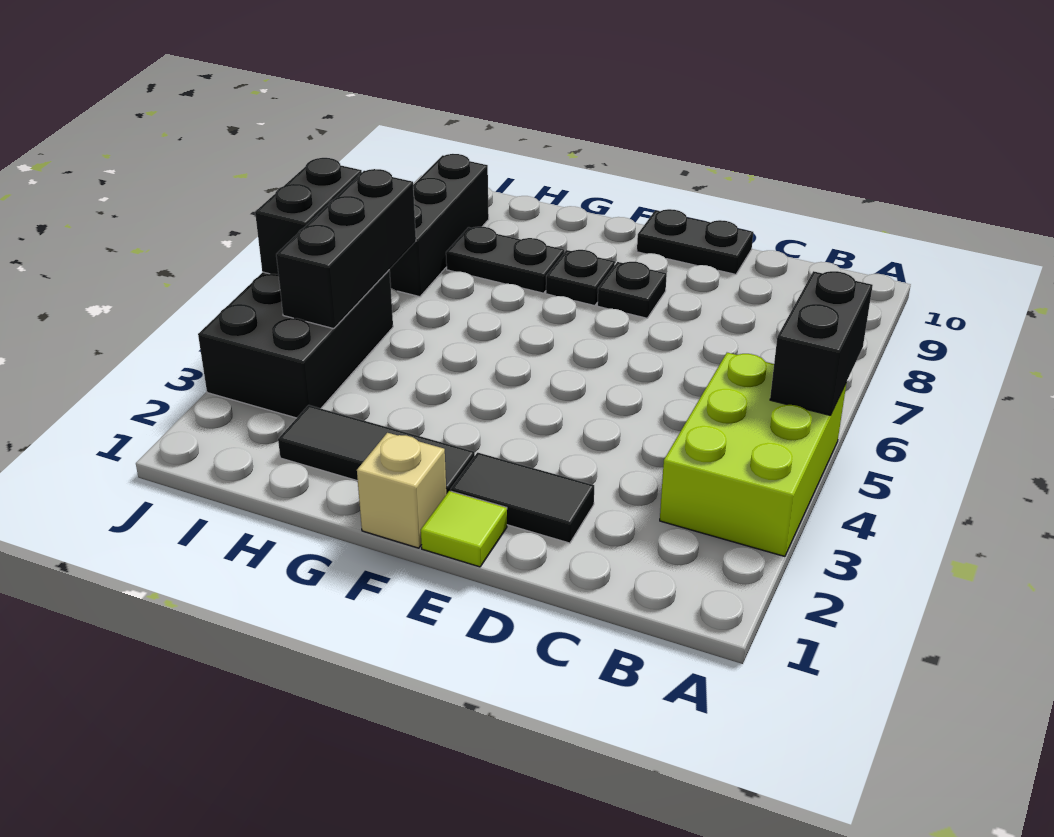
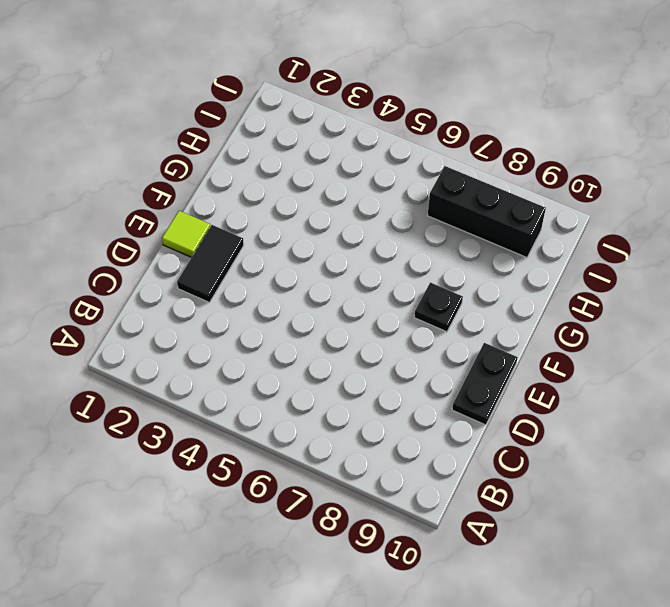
none -> lime 2x3 brick [660,353,846,556]
none -> black 1x1 plate [597,262,667,318]
none -> tan 1x1 brick [357,433,446,548]

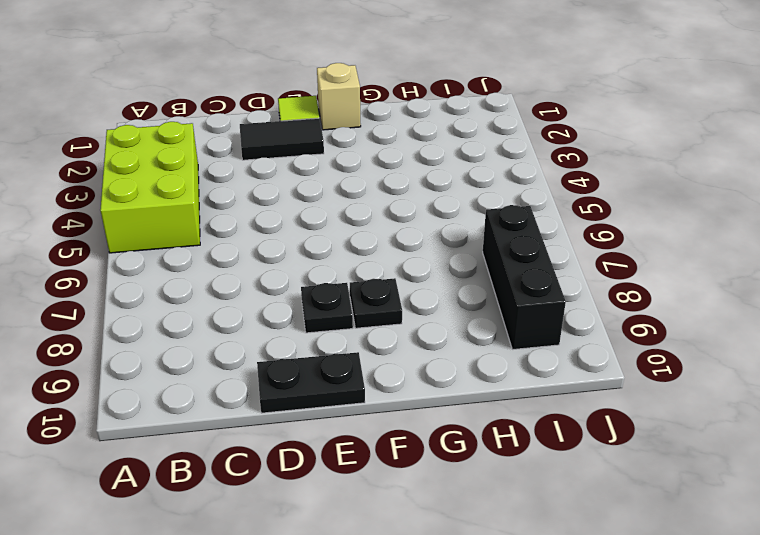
none -> black 1x3 tile [278,405,475,494]
none -> black 1x2 plate [446,227,564,293]
none -> black 2x3 brick [198,270,393,418]

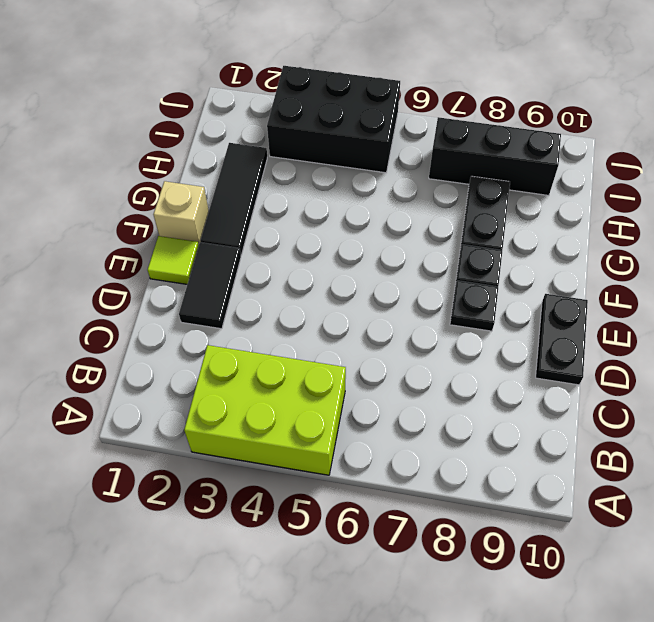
none -> black 1x2 brick [770,271,873,415]
none -> black 1x3 brick [276,169,416,329]
none -> black 1x2 brick [255,158,362,275]

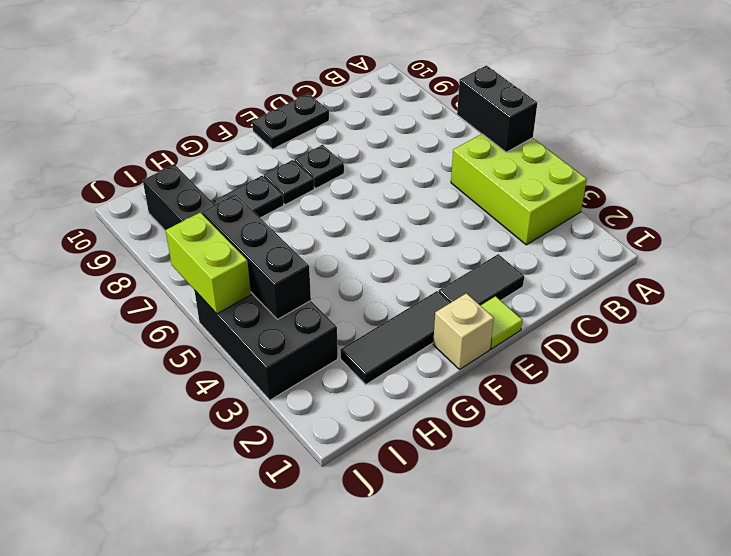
lime 1x2 brick [166,212,251,314] -> black 1x2 brick [255,158,362,275]

